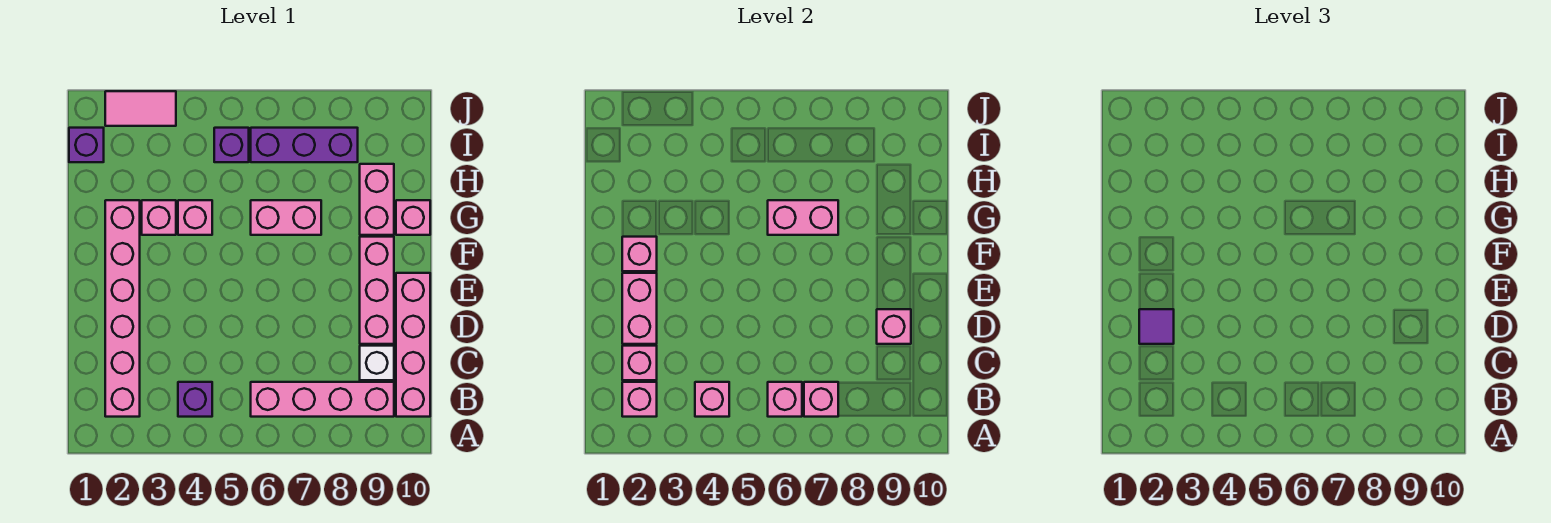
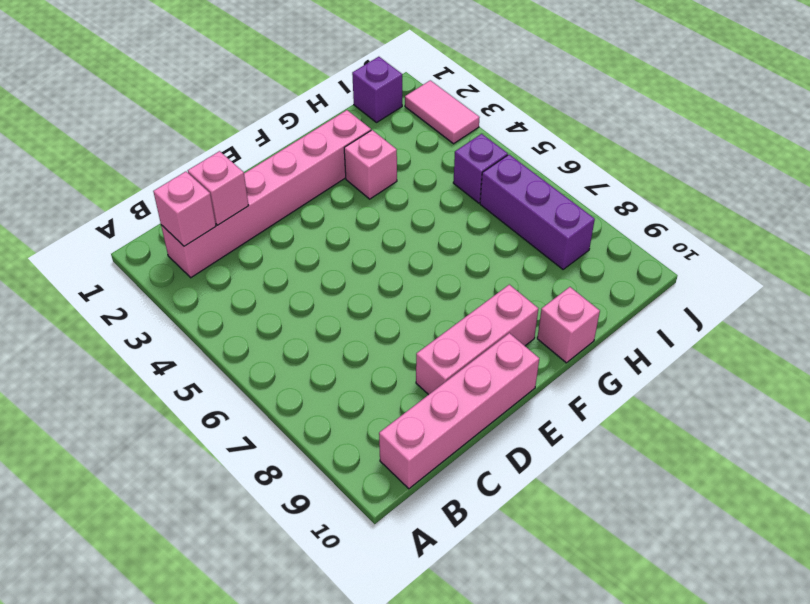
none -> purple 1x1 brick [178,382,212,417]
none -> pink 1x4 brick [251,382,394,417]
none -> white 1x1 brick [360,346,394,380]

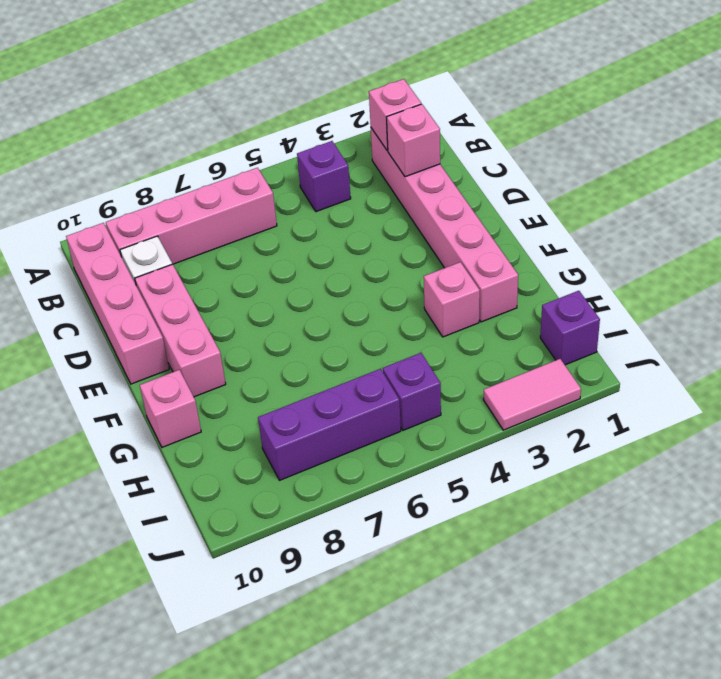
none -> pink 1x1 brick [178,200,212,235]
none -> pink 1x2 brick [251,200,321,235]
none -> pink 1x2 brick [360,164,394,235]

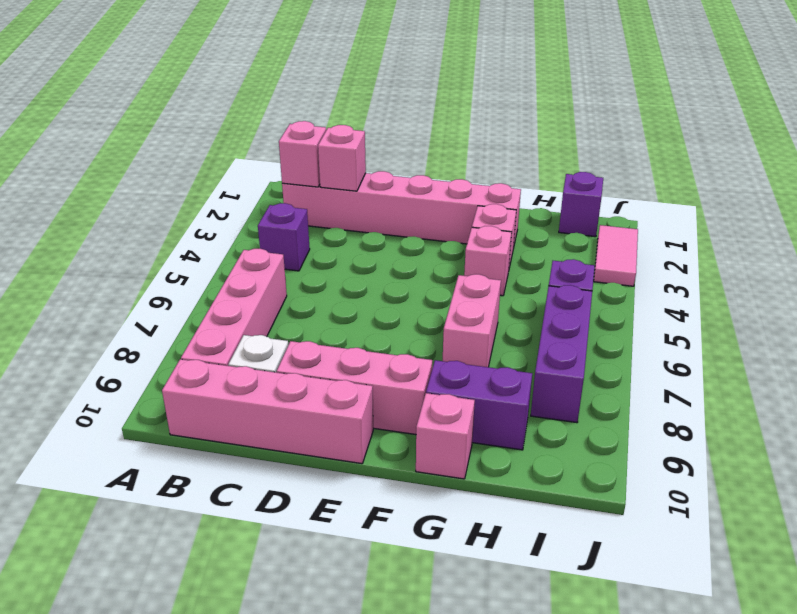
purple 1x2 brick [426,360,532,450] -> pink 1x2 brick [360,164,394,235]
none -> pink 1x1 brick [695,382,729,417]
none -> pink 1x1 brick [768,382,802,417]
none -> pink 1x1 brick [804,382,838,417]

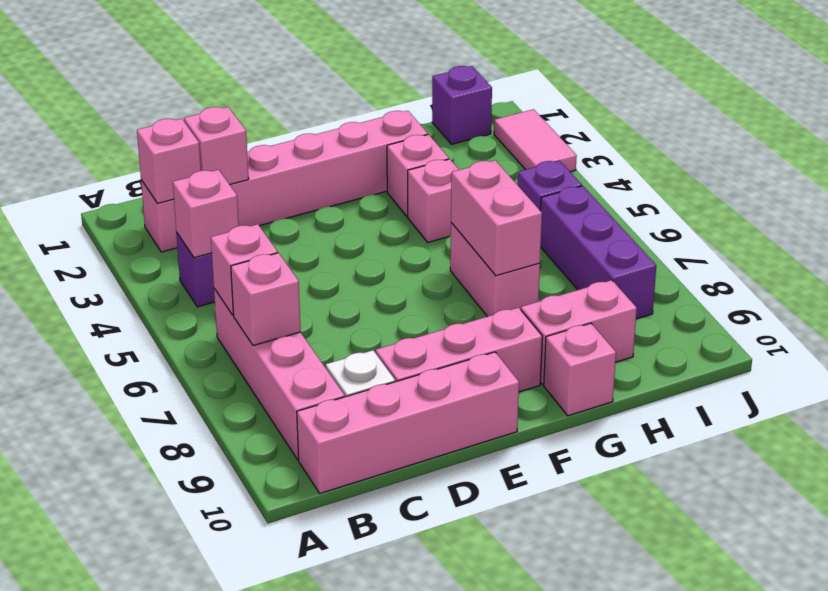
none -> pink 1x2 brick [622,273,657,344]
none -> pink 1x1 brick [877,309,911,344]
none -> pink 1x1 brick [622,237,657,271]

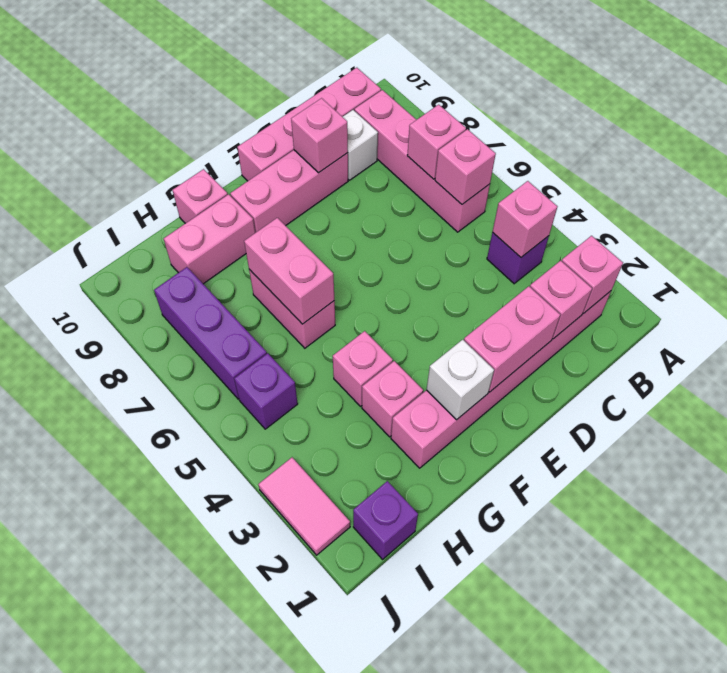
white 1x1 brick [427,340,494,420] -> pink 1x1 brick [622,237,657,271]
none -> purple 1x1 tile [1139,309,1174,344]

